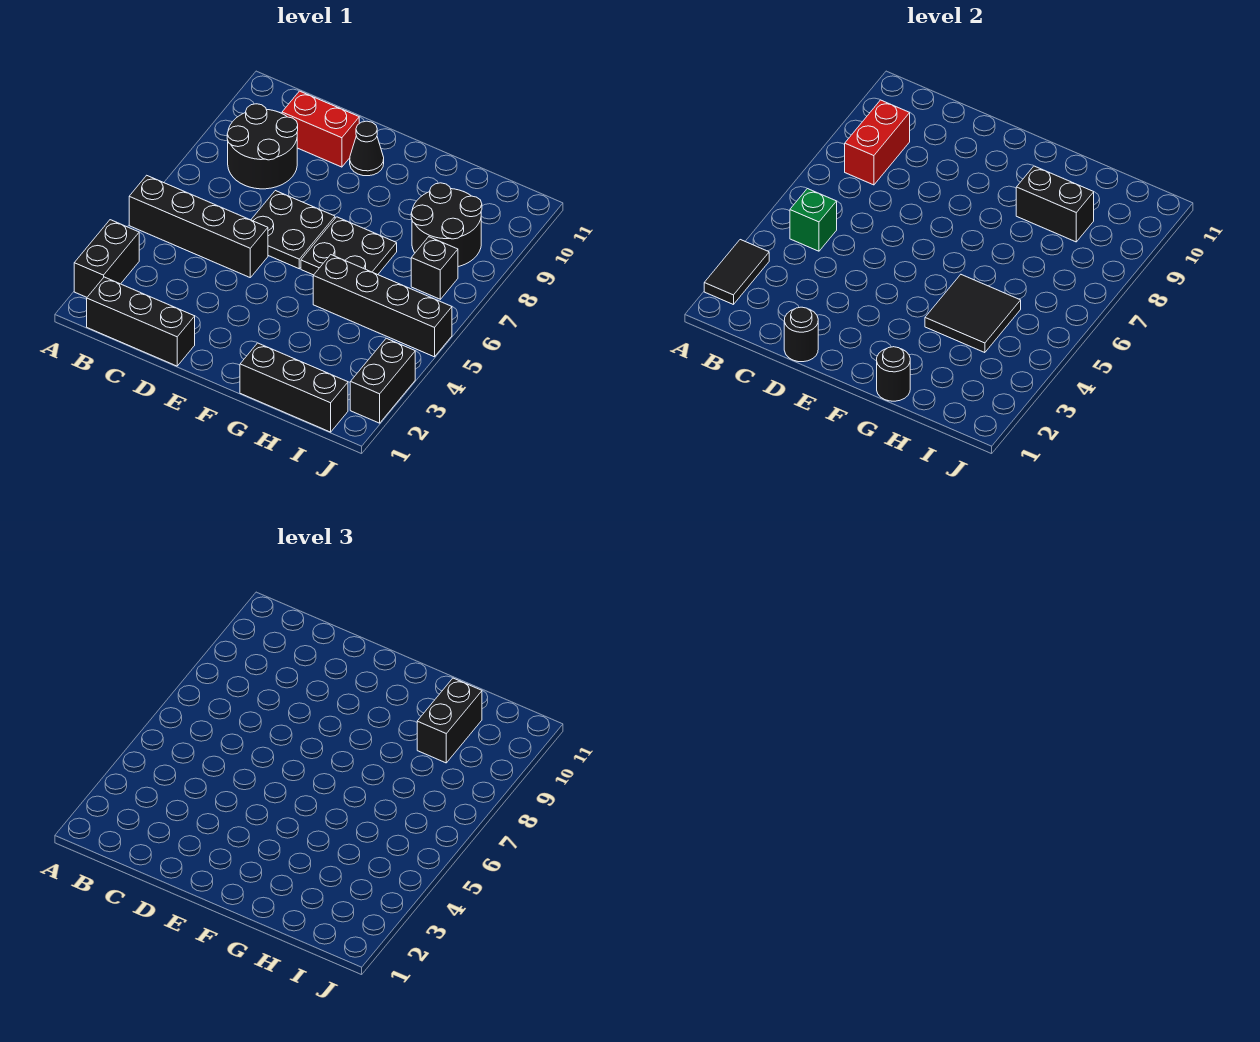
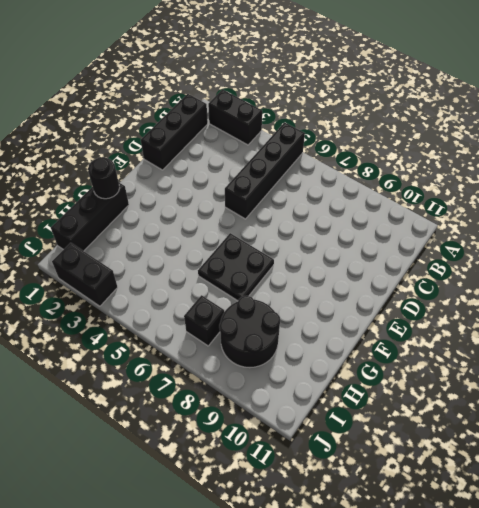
none -> black 2x2 round brick [227,104,298,189]
none -> red 1x2 brick [282,91,359,167]
none -> black 2x2 plate [251,191,335,269]

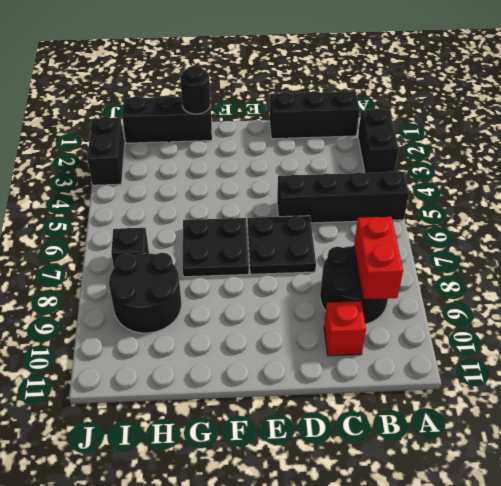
red 1x1 brick [324,301,366,356] -> red 1x2 brick [282,91,359,167]
none -> black 1x1 cone [350,121,384,176]
none -> black 1x4 brick [313,255,452,357]
none -> black 1x2 tile [704,240,769,305]

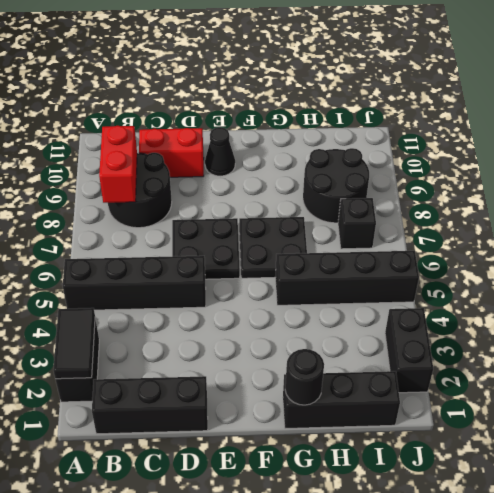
none -> green 1x1 brick [790,189,837,251]
none -> black 1x1 round brick [784,307,818,362]
none -> black 2x2 tile [925,275,1021,353]

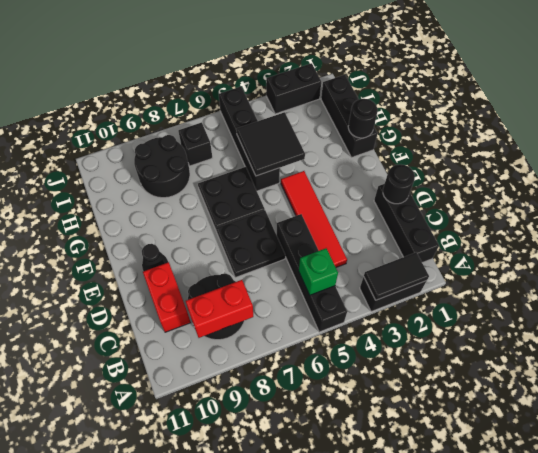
red 1x4 tile [281,171,347,267] -> none
none -> black 1x2 brick [1016,166,1094,242]
none -> black 1x2 brick [417,678,482,763]

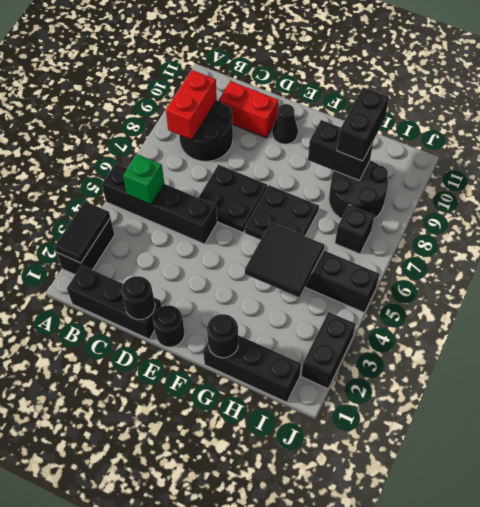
black 1x1 round brick [153,305,184,347] -> none

